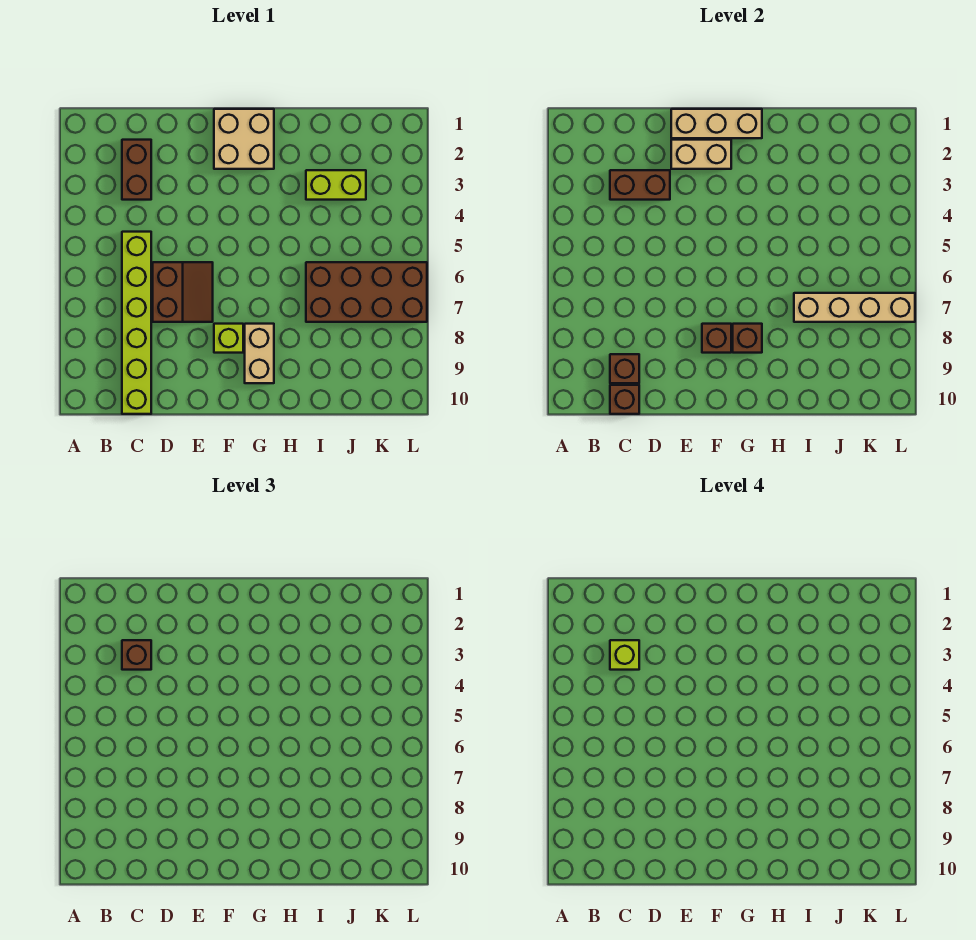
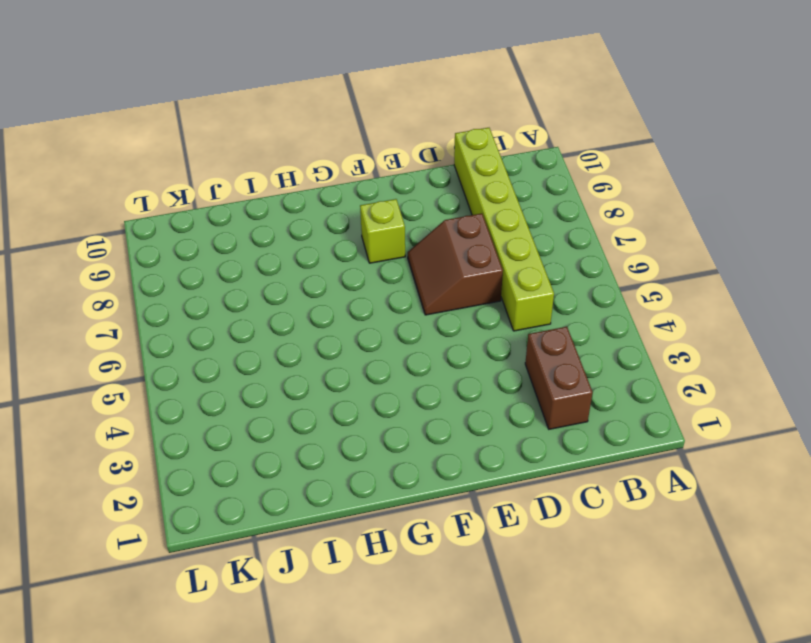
none -> tan 2x2 brick [214,109,274,169]
none -> tan 1x2 brick [245,324,274,383]
none -> lime 1x2 brick [306,170,366,200]

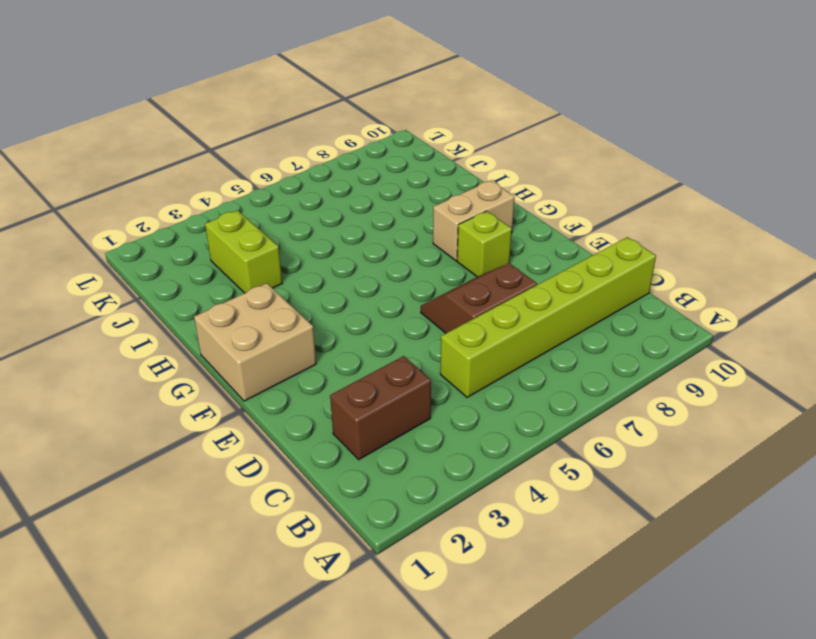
none -> brown 2x4 brick [306,262,427,322]
none -> brown 1x2 brick [610,170,670,200]
none -> brown 1x1 brick [610,354,639,383]

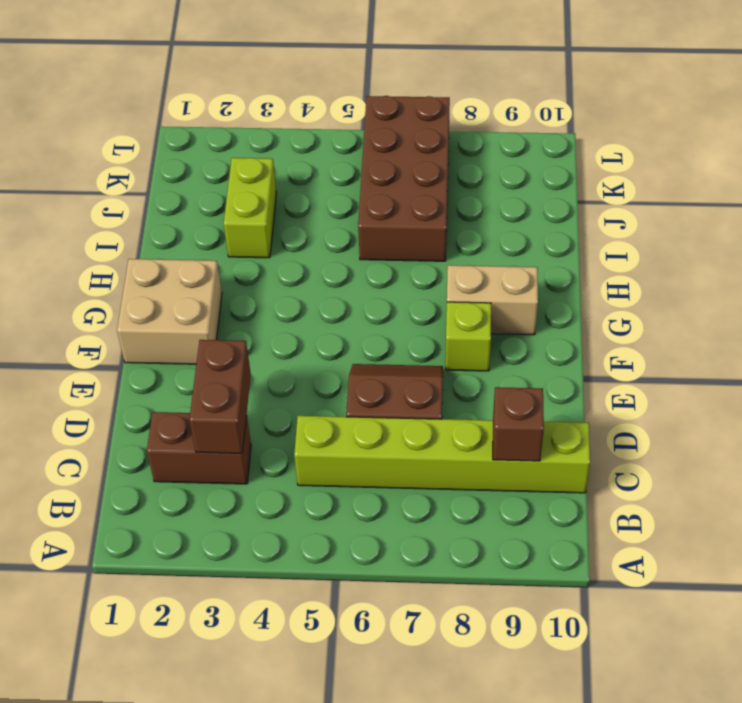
none -> brown 1x1 brick [610,385,639,414]
none -> tan 1x3 brick [671,109,762,138]
none -> tan 1x2 brick [671,140,731,169]

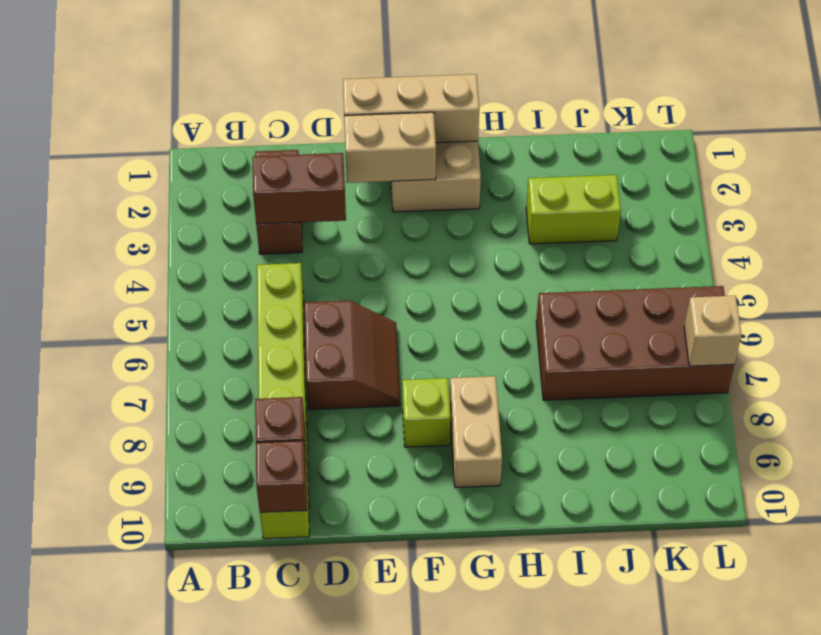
tan 1x1 brick [684,296,742,366] -> tan 1x4 brick [794,293,915,322]
none -> brown 1x1 brick [702,324,731,353]
none -> brown 1x1 brick [733,324,762,353]
none -> brown 1x1 brick [122,640,151,670]

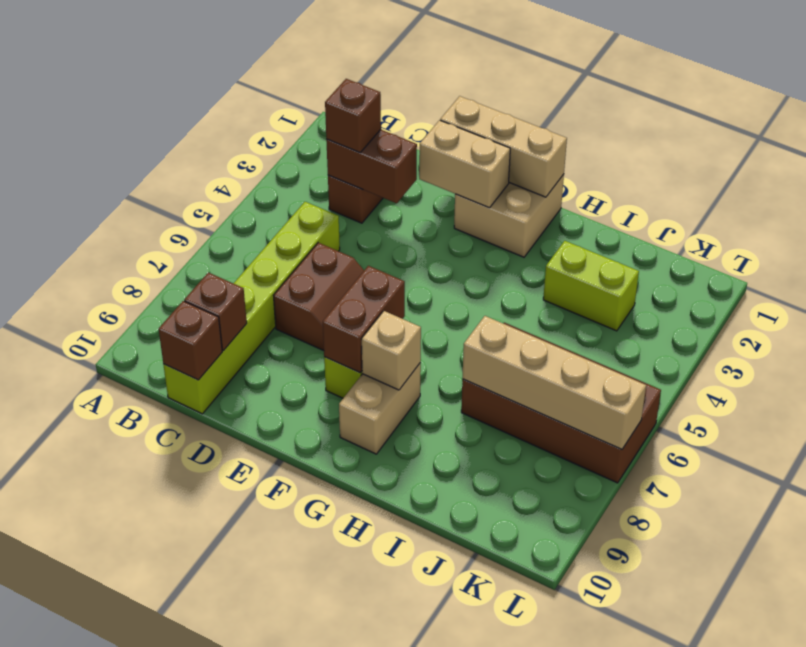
brown 1x2 brick [323,266,405,373] -> brown 1x1 brick [702,324,731,353]
tan 1x1 brick [361,311,421,390] -> brown 1x1 brick [733,324,762,353]
none -> lime 1x1 brick [610,640,639,670]

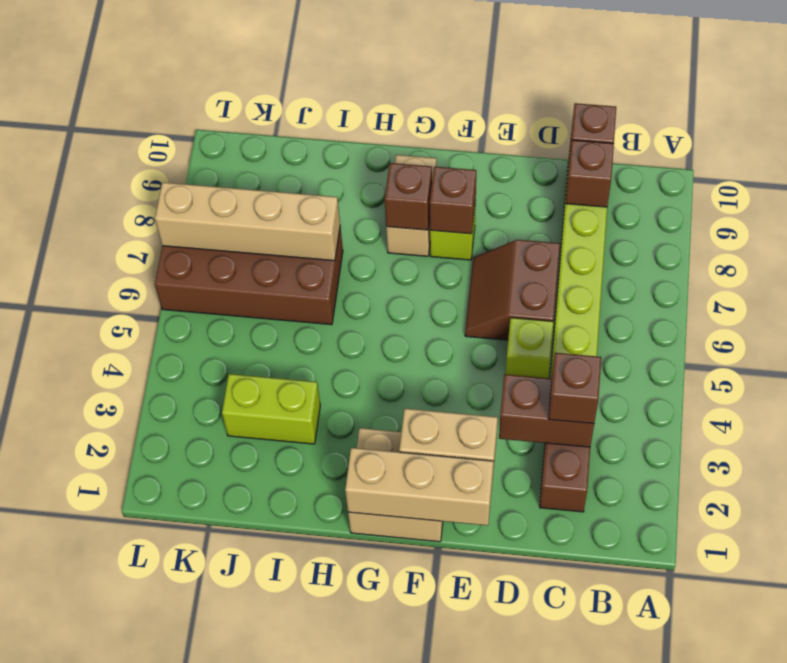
lime 1x1 brick [506,318,553,378] -> lime 1x1 brick moved to [610,640,639,670]

